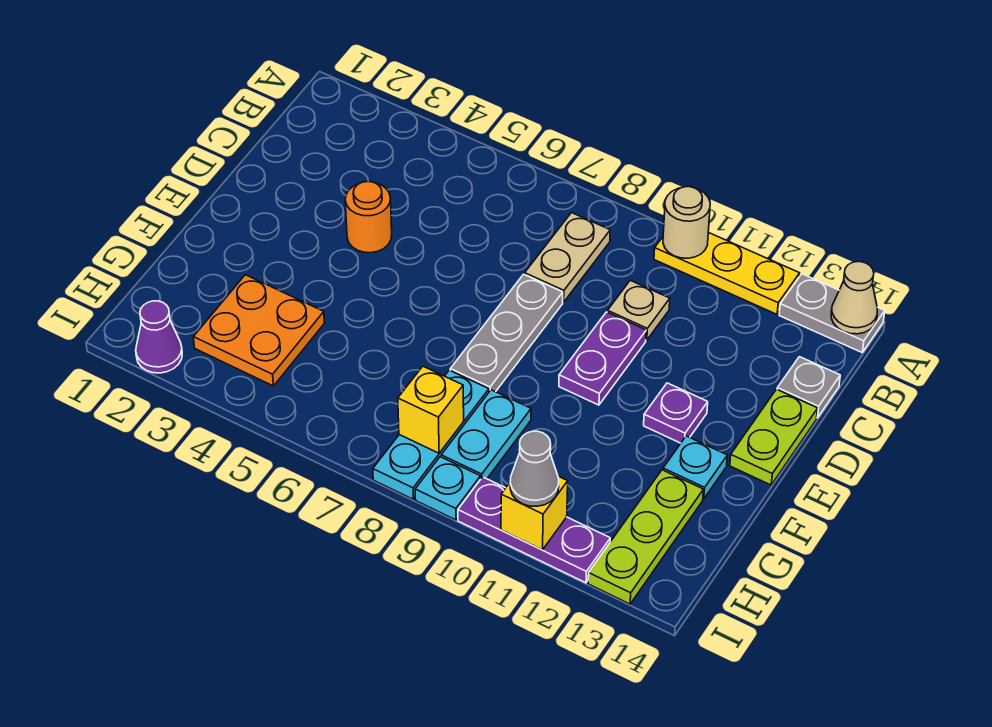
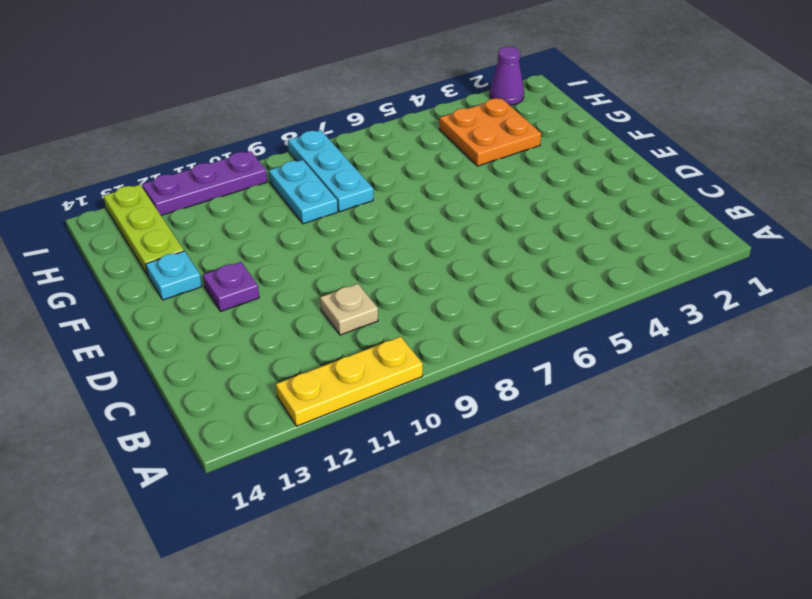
none -> grey 1x2 plate [779,274,885,352]
none -> tan 1x2 plate [525,213,610,302]
none -> grey 1x1 plate [777,357,840,418]

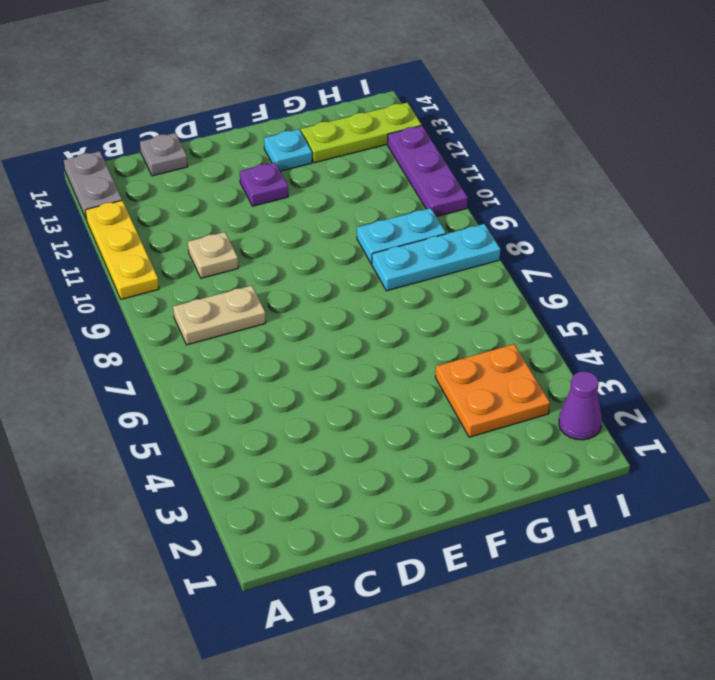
none -> orange 1x1 round brick [345,182,392,253]
none -> grey 1x3 plate [450,274,563,392]
none -> purple 1x2 plate [559,312,646,405]

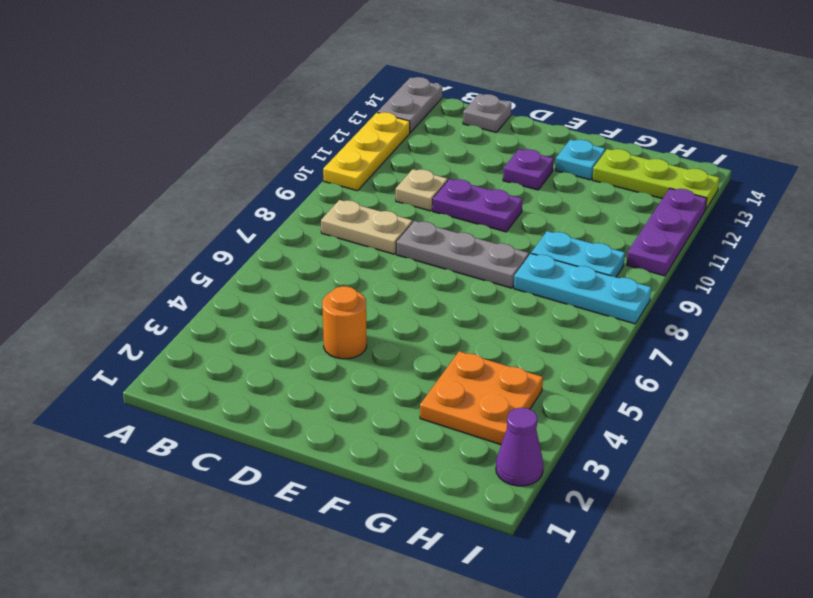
none -> lime 1x2 plate [730,389,818,485]
none -> cyan 1x1 plate [415,457,481,520]
none -> tan 1x1 round brick [663,187,710,258]

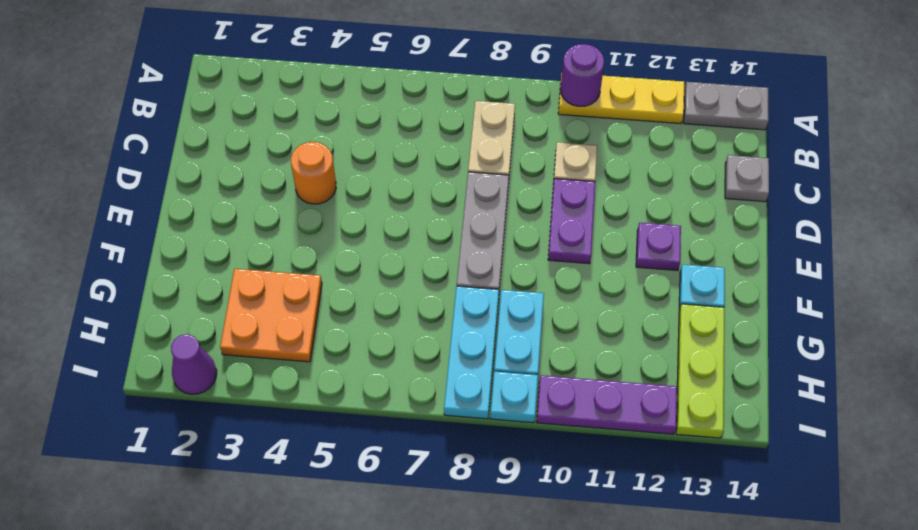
purple 1x1 round brick [560,44,604,106] -> tan 1x1 round brick [663,187,710,258]
none -> lime 1x2 plate [730,389,818,485]
none -> tan 1x1 cone [831,262,877,334]
none -> yellow 1x1 brick [398,366,464,453]

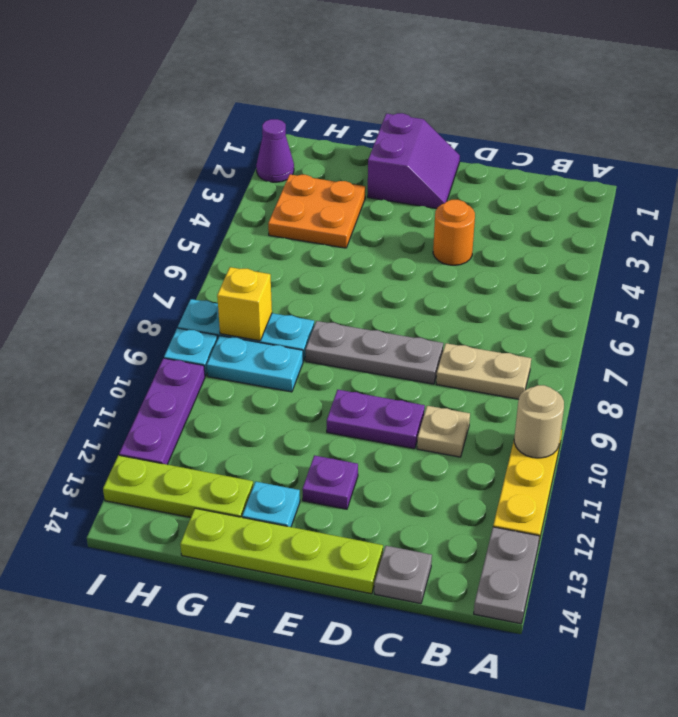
lime 1x4 plate [180,508,383,594] -> lime 1x2 plate [730,389,818,485]
purple 2x2 slope [368,113,460,209] -> none
none -> tan 1x1 cone [831,262,877,334]
none -> yellow 1x1 brick [501,476,568,550]
none -> grey 1x1 cone [510,431,559,506]

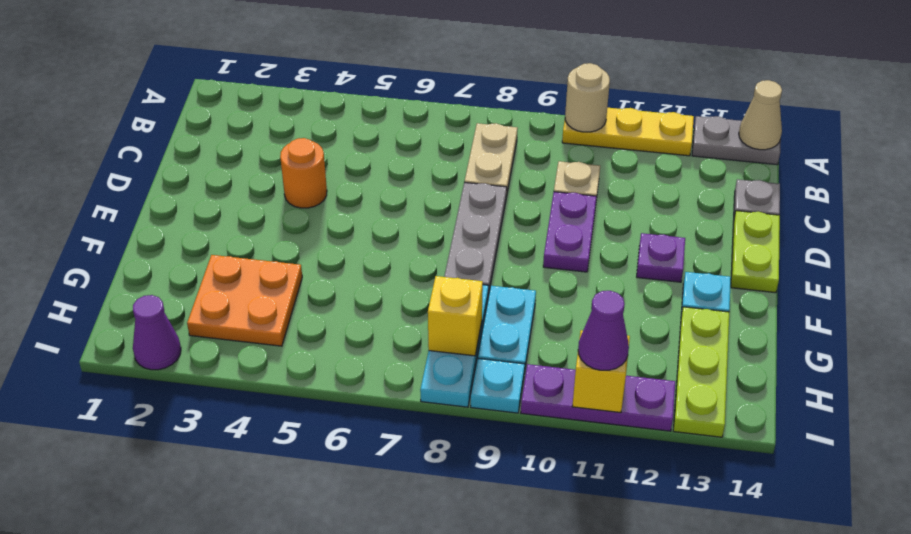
purple 1x1 cone [578,291,629,370] -> grey 1x1 cone [510,431,559,506]

